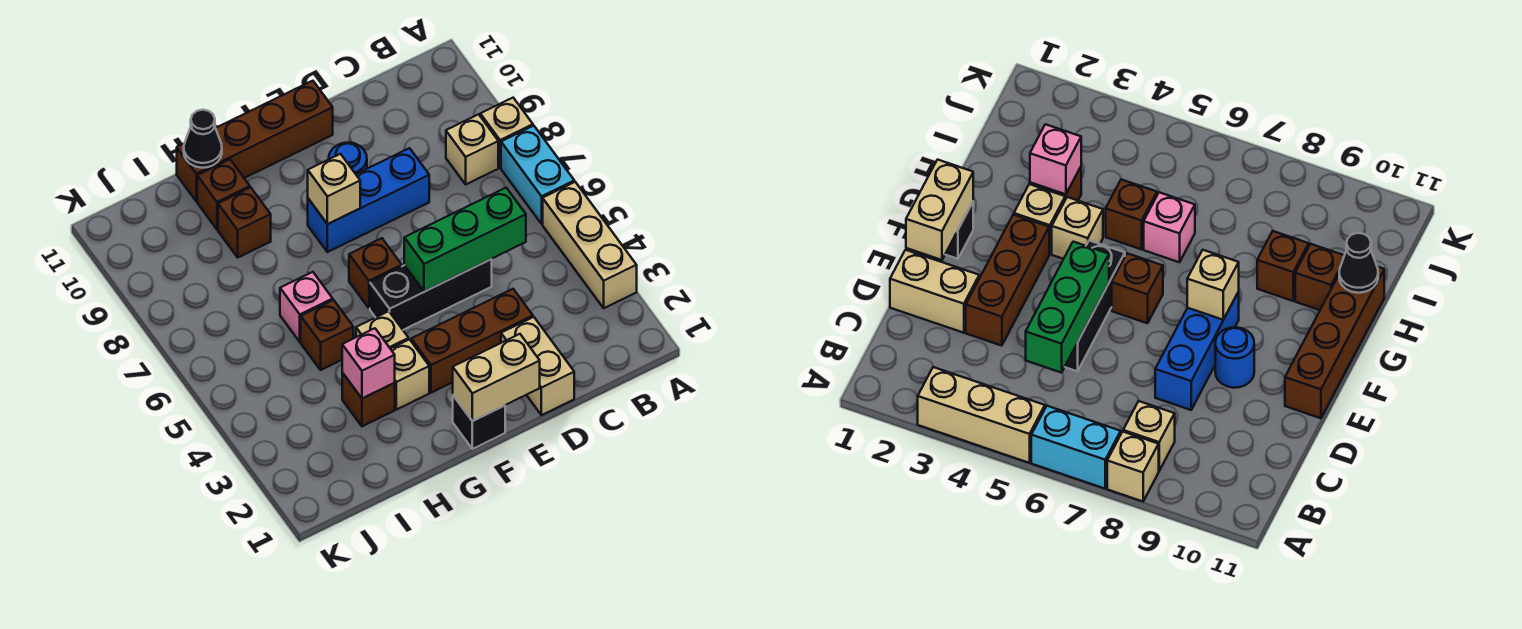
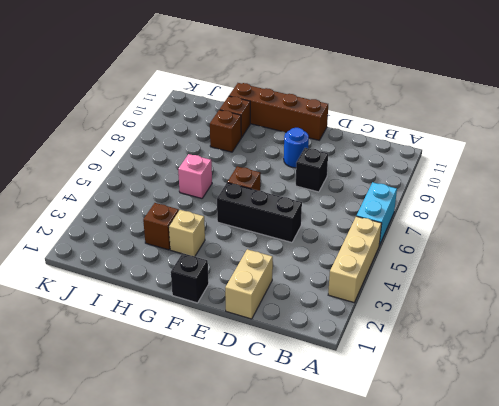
black 1x1 brick [296,148,328,192] -> blue 1x3 brick [308,148,429,252]
none -> tan 1x1 brick [480,98,533,168]
none -> tan 1x1 brick [446,114,498,184]
none -> brown 1x3 brick [411,289,533,393]

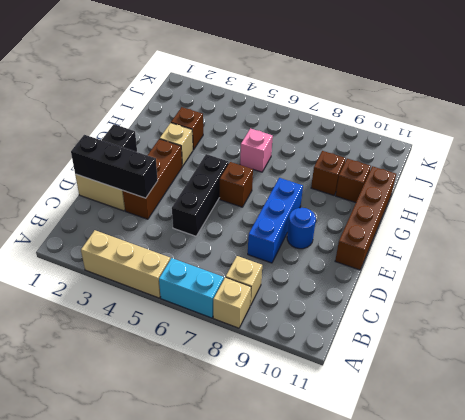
black 1x3 brick [71,135,158,198] -> none
none -> tan 1x1 brick [356,311,409,349]
none -> brown 1x1 brick [301,300,353,370]
none -> green 1x3 brick [404,188,526,292]

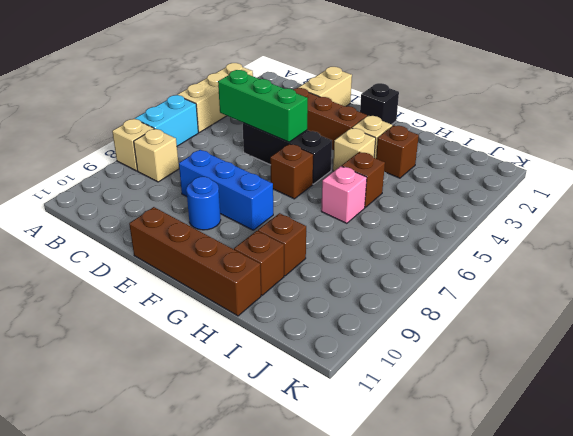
none -> tan 1x2 brick [453,334,540,421]
none -> tan 1x1 brick [308,154,360,224]
none -> pink 1x1 brick [342,328,395,398]

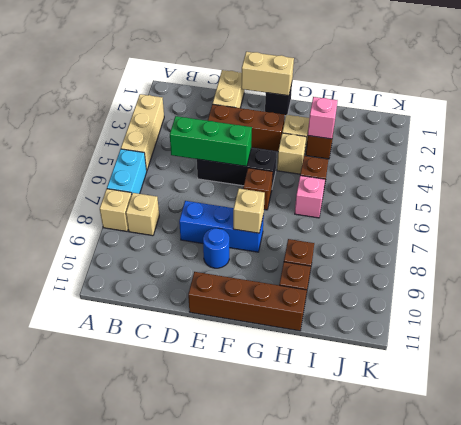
none -> black 1x1 cone [184,110,222,168]

